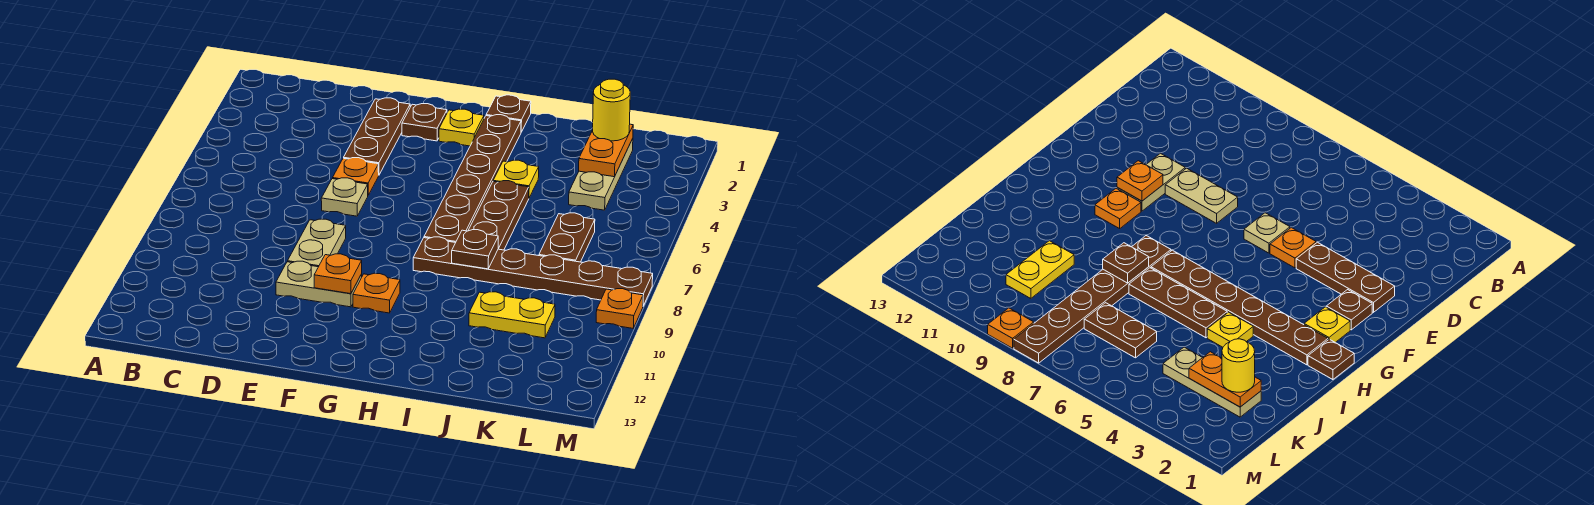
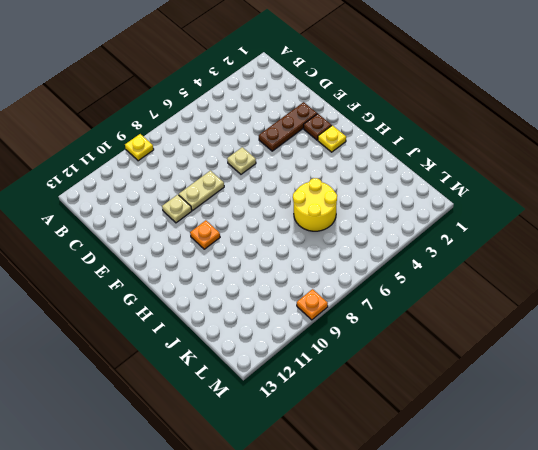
yellow 1x1 plate [125,134,154,161] -> yellow 1x1 plate moved to [493,160,539,198]
tan 1x1 plate [162,195,192,223] -> tan 1x2 plate [276,261,362,307]
yellow 2x2 round brick [293,178,337,231] -> brown 1x3 plate [468,181,529,250]
none -> orange 1x1 plate [333,158,379,195]
none -> brown 1x1 plate [486,95,531,132]
none -> brown 1x6 plate [424,115,521,243]

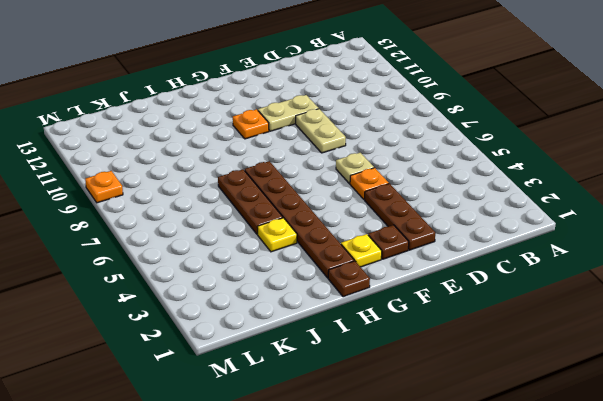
none -> brown 1x6 plate [413,237,653,306]
none -> yellow 1x2 plate [469,292,555,338]
none -> tan 1x3 plate [569,138,633,210]

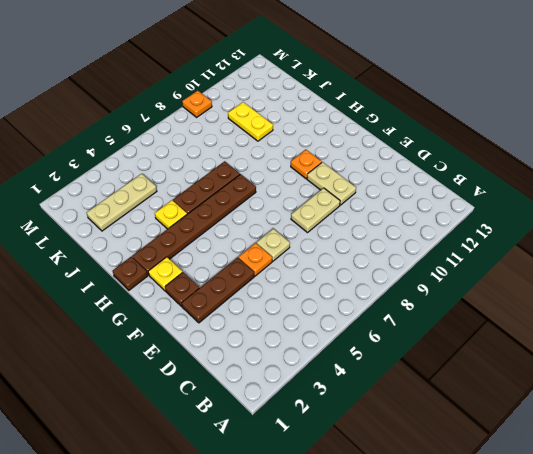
none -> brown 1x6 plate [413,237,653,306]
none -> brown 1x2 plate [539,213,595,262]
none -> orange 1x1 plate [314,254,362,294]

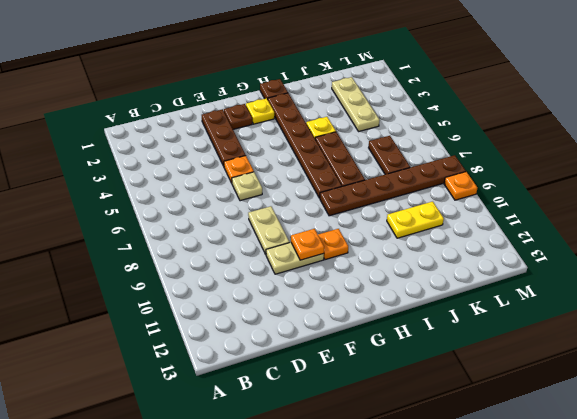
none -> brown 1x1 plate [452,230,498,269]
none -> orange 1x2 plate [579,124,633,177]
none -> yellow 1x1 round brick [593,79,630,141]

